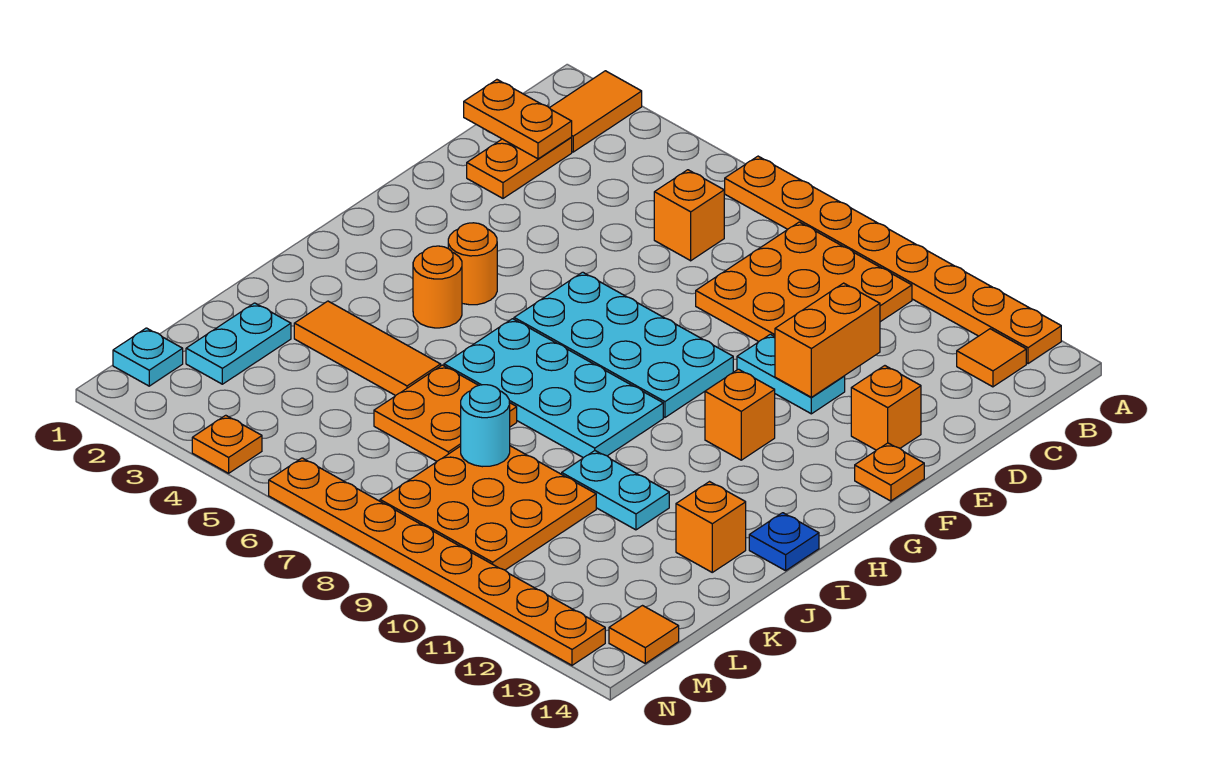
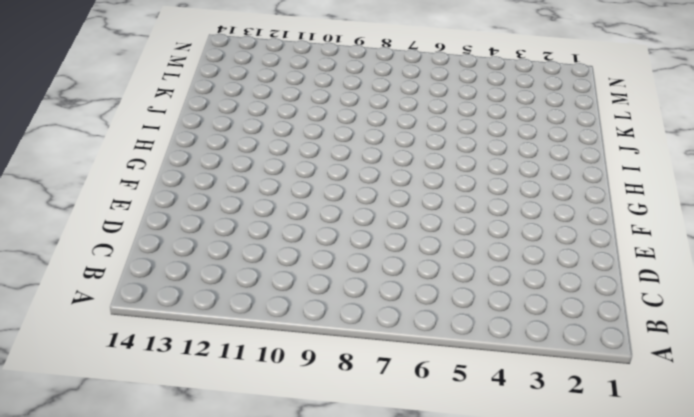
none -> orange 1x2 tile [550,71,642,152]
none -> orange 1x8 plate [725,156,1061,364]
none -> orange 3x3 plate [696,222,912,342]

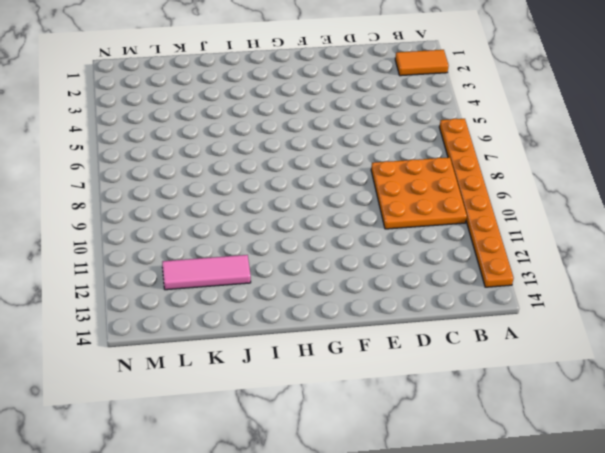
pink 1x3 tile [162,255,251,290] -> none
none -> orange 1x1 tile [957,329,1026,387]
none -> orange 1x2 plate [467,138,572,198]
none -> orange 1x1 brick [654,170,724,261]

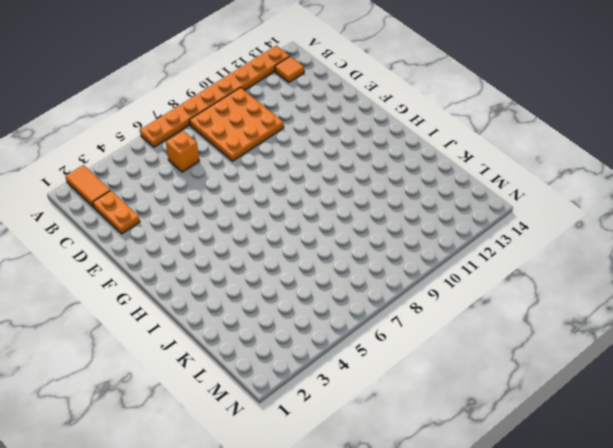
none -> cyan 1x2 plate [737,334,845,414]
none -> orange 1x1 brick [851,366,921,450]
none -> cyan 2x4 plate [514,272,733,417]

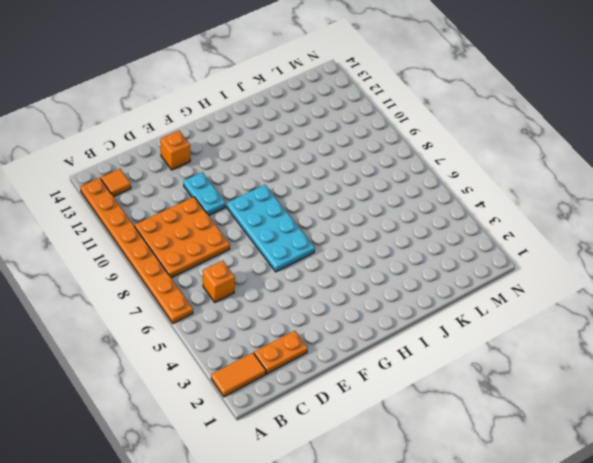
none -> orange 1x1 plate [855,443,924,501]
none -> orange 1x1 round brick [448,223,497,305]
none -> orange 1x1 brick [705,369,775,460]

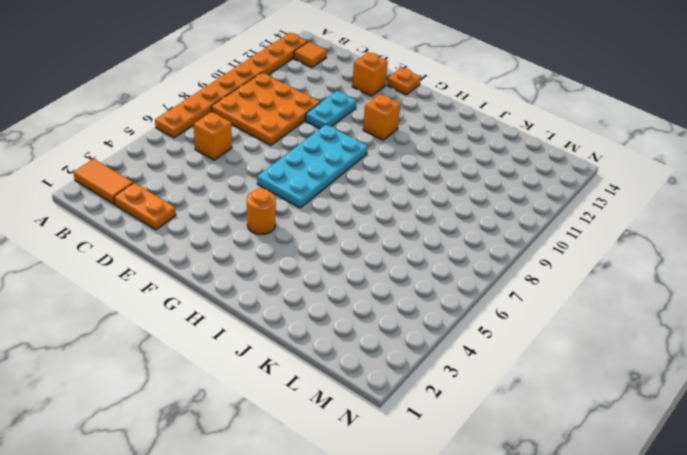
none -> orange 1x1 round brick [413,246,462,328]
none -> cyan 2x4 plate [444,319,663,458]
none -> blue 1x1 plate [749,513,819,571]

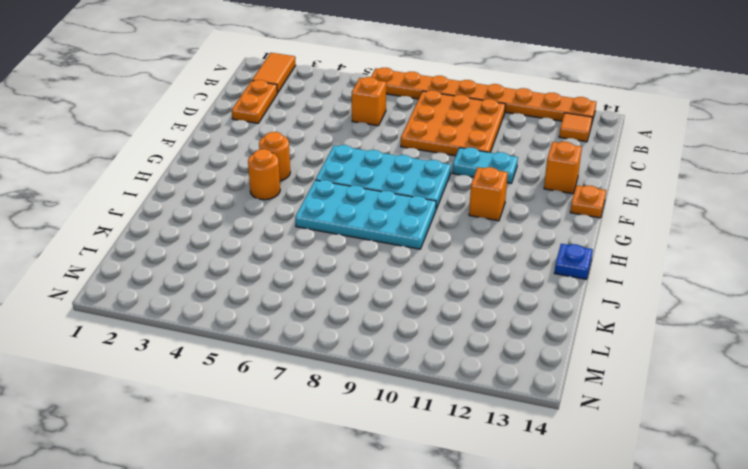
none -> orange 1x3 tile [294,301,441,396]
none -> orange 2x2 plate [374,365,517,461]
none -> cyan 1x2 plate [562,451,669,530]

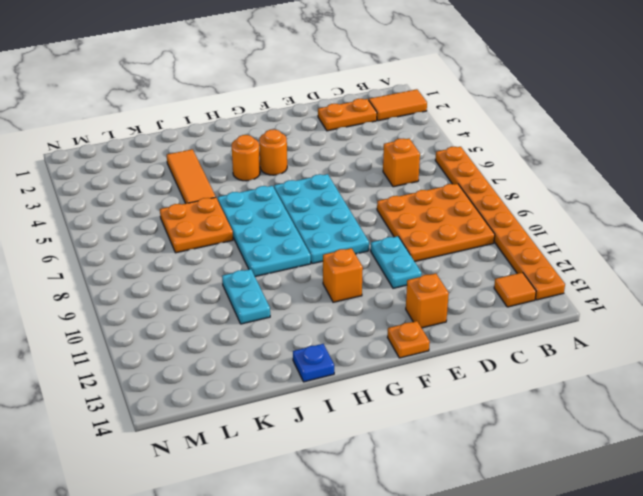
none -> orange 1x1 brick [676,482,746,572]
none -> cyan 1x2 plate [186,303,291,384]
none -> orange 3x3 plate [380,446,596,570]

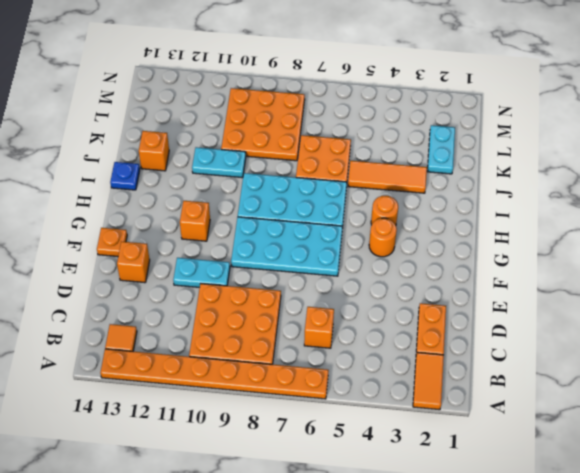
none -> cyan 1x1 plate [113,328,183,386]
none -> orange 1x1 tile [609,606,679,663]
none -> orange 1x1 plate [192,415,262,473]

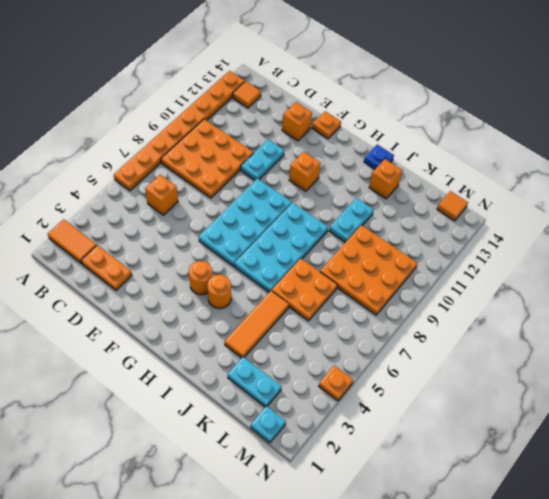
none -> orange 1x8 plate [269,458,605,665]
none -> orange 1x2 plate [464,80,572,159]
none -> orange 1x2 brick [775,283,880,397]

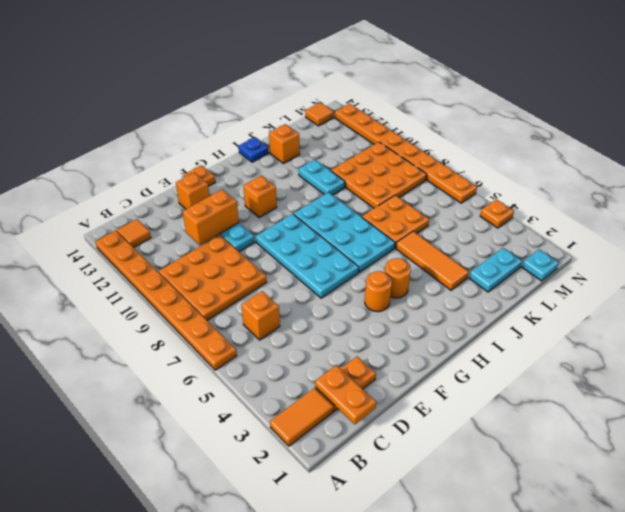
none -> cyan 1x1 round brick [461,385,510,467]

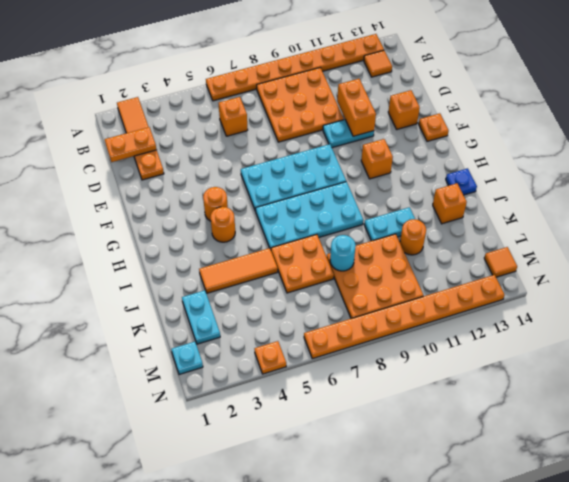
orange 1x1 round brick [400,219,426,255] -> none

